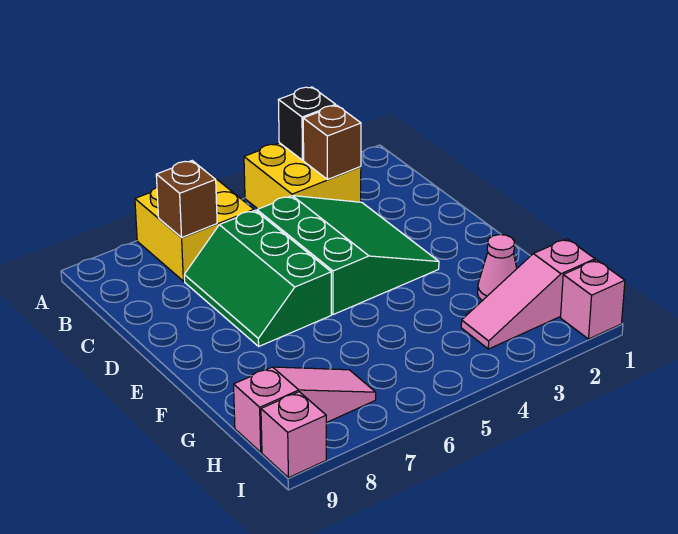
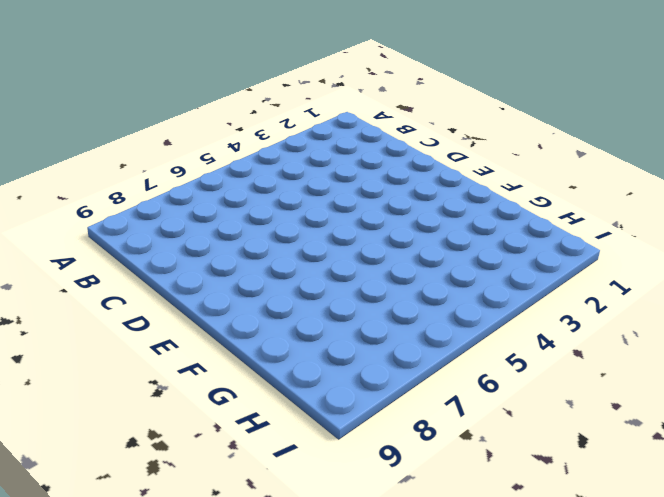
none -> yellow 2x2 brick [244,143,361,209]
none -> yellow 2x2 brick [135,171,254,281]
none -> green 3x3 slope [257,196,439,315]

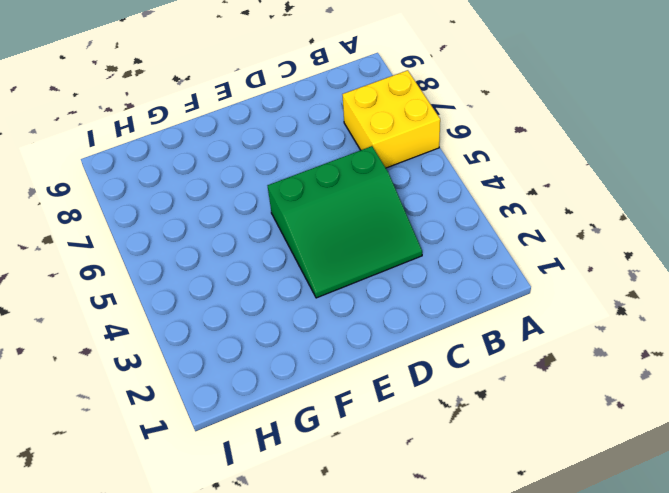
none -> yellow 2x2 brick [244,143,361,209]
none -> green 2x3 slope [184,211,331,346]
none -> pink 1x1 cone [478,235,517,301]

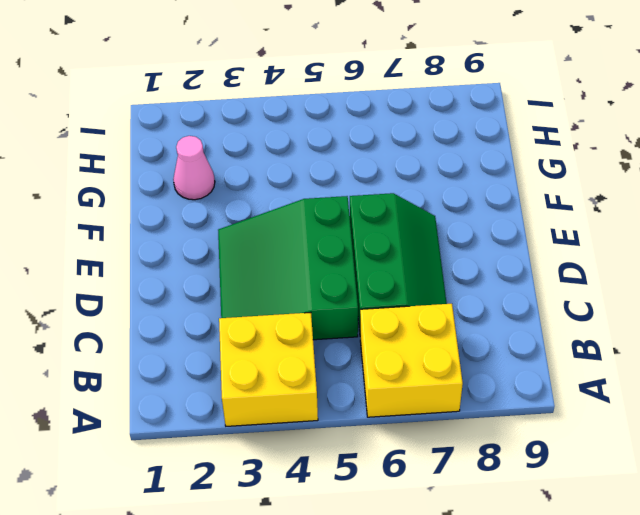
none -> pink 1x3 slope [461,239,595,349]
none -> pink 1x3 slope [234,367,376,452]
none -> pink 1x1 brick [561,260,625,339]

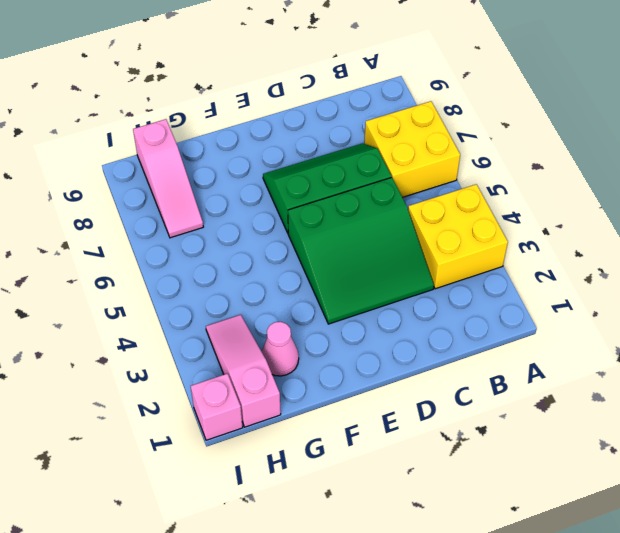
none -> pink 1x1 brick [261,392,326,478]
none -> black 1x1 brick [278,87,336,160]
none -> brown 1x1 brick [303,105,361,179]

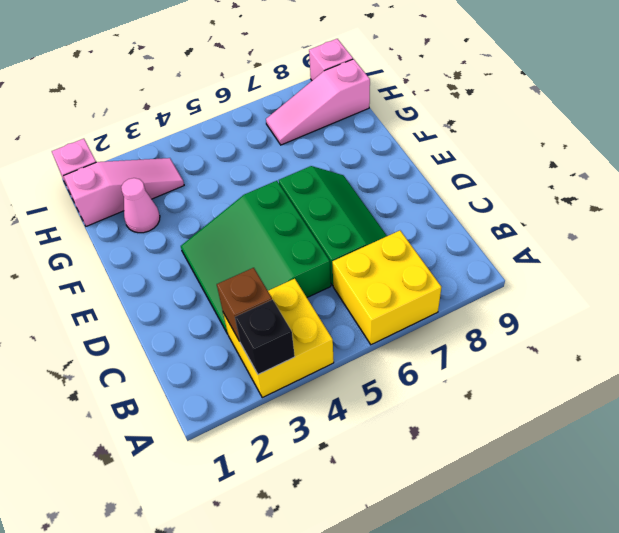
none -> brown 1x1 brick [156,161,217,238]

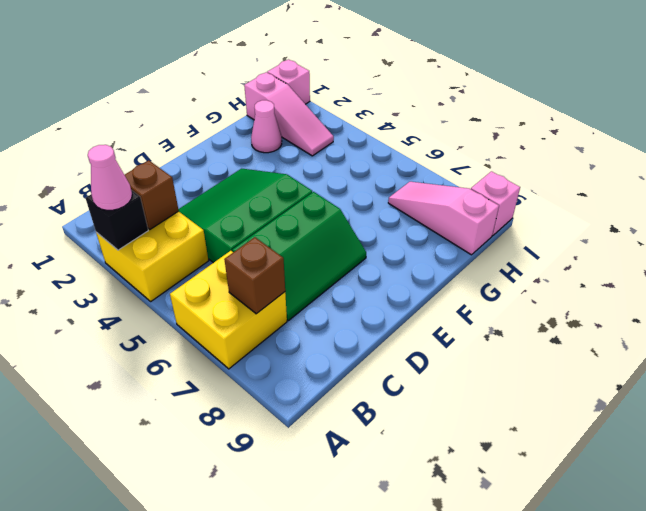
pink 1x1 cone [88,145,132,210] -> none

